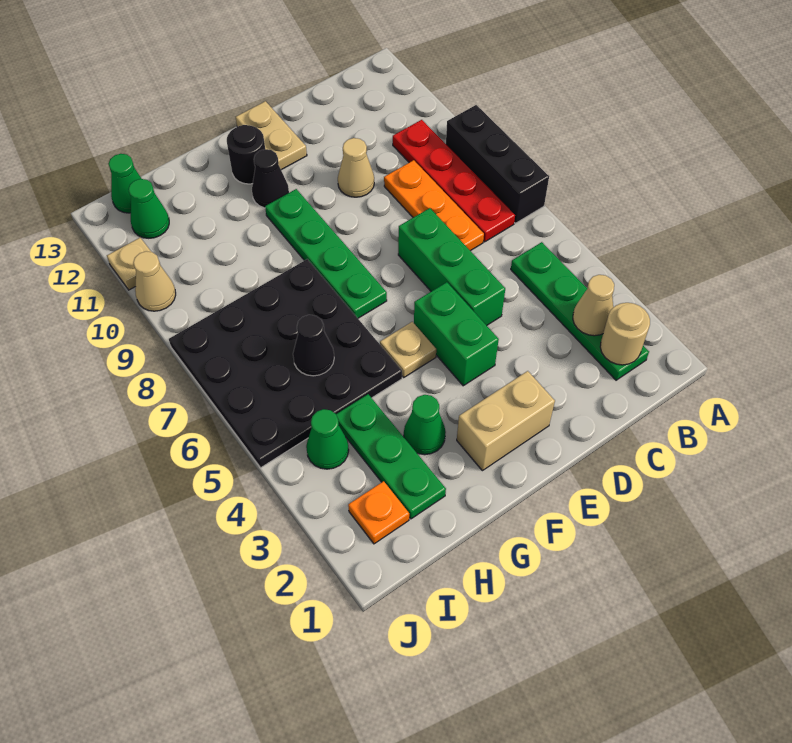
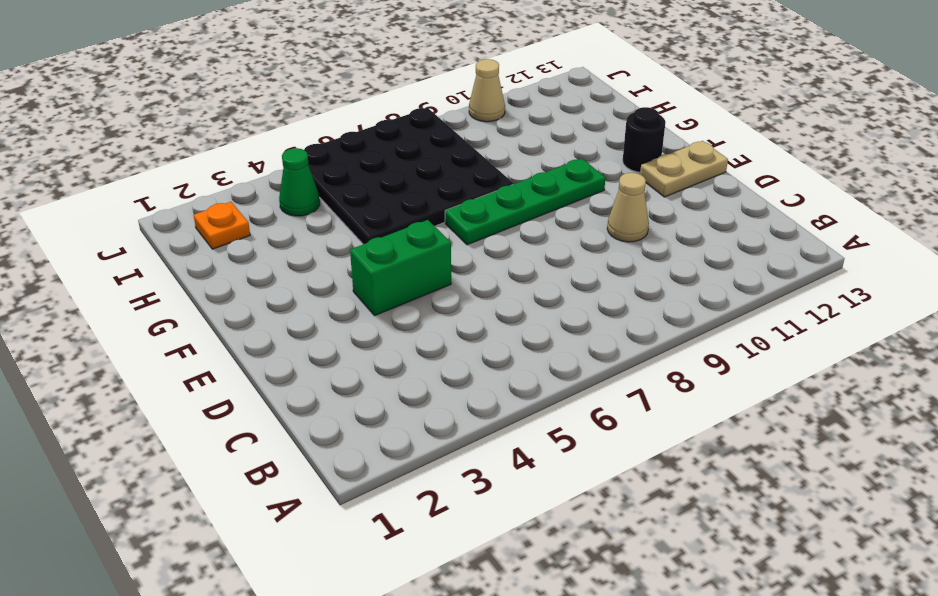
none -> black 1x3 brick [446,105,549,223]
none -> green 1x4 plate [511,242,649,380]
none -> red 1x4 plate [393,120,515,242]

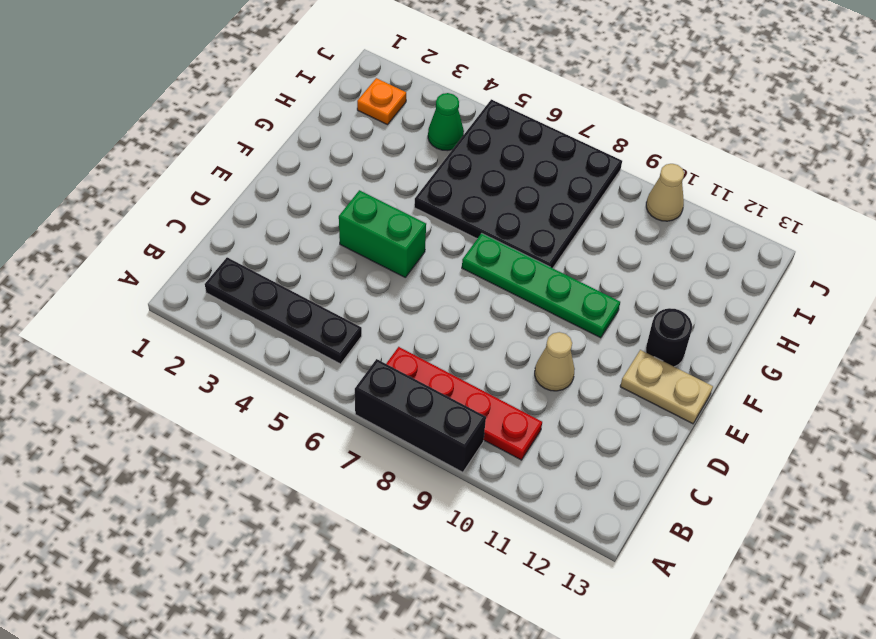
black 1x4 plate [205,257,362,364] -> green 1x4 plate [511,242,649,380]
none -> orange 1x3 plate [384,160,484,251]
none -> green 1x3 brick [398,208,505,325]
none -> tan 1x2 brick [457,371,555,471]

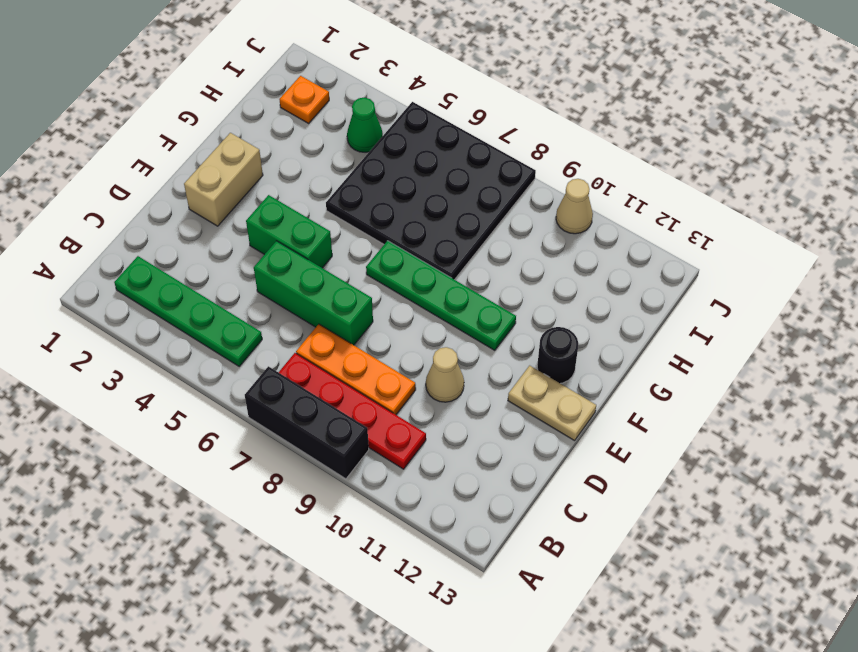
none -> tan 1x1 plate [380,322,436,377]
none -> black 1x1 cone [252,149,289,208]
none -> green 1x1 cone [404,395,446,455]

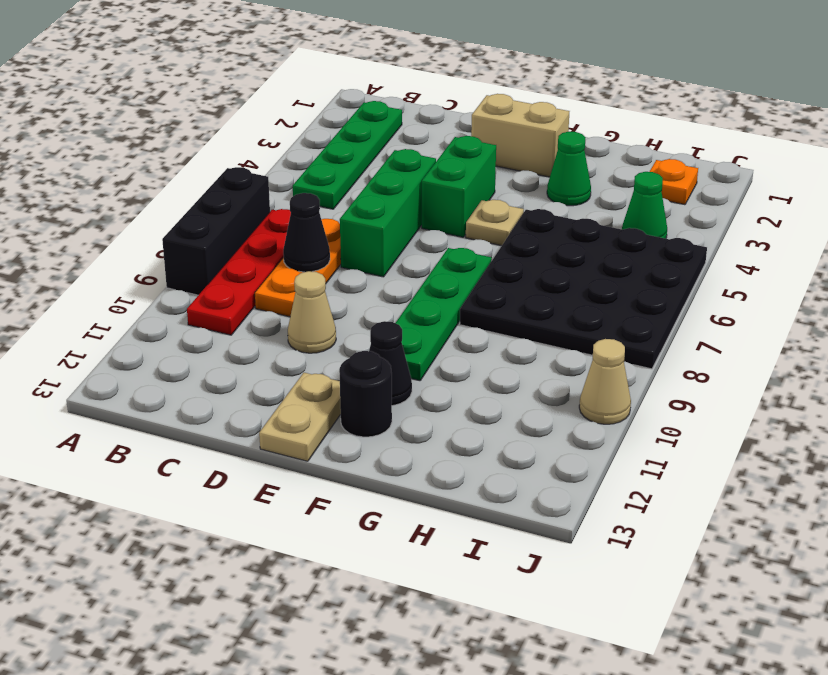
black 1x1 cone [283,193,330,272] -> black 1x1 cone moved to [293,315,334,376]
none -> green 1x3 plate [336,394,446,519]
none -> green 1x1 cone [128,179,169,238]
none -> green 1x1 cone [108,154,142,213]

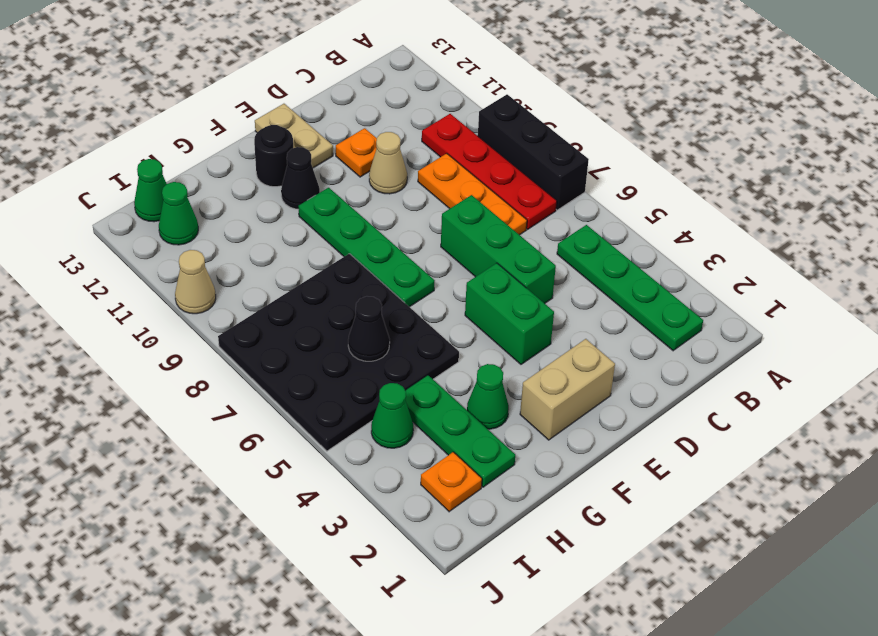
orange 1x1 plate [336,128,377,177] -> none
none -> tan 1x1 plate [380,322,436,377]
none -> tan 1x1 plate [107,238,151,290]
none -> tan 1x1 round brick [600,303,650,365]

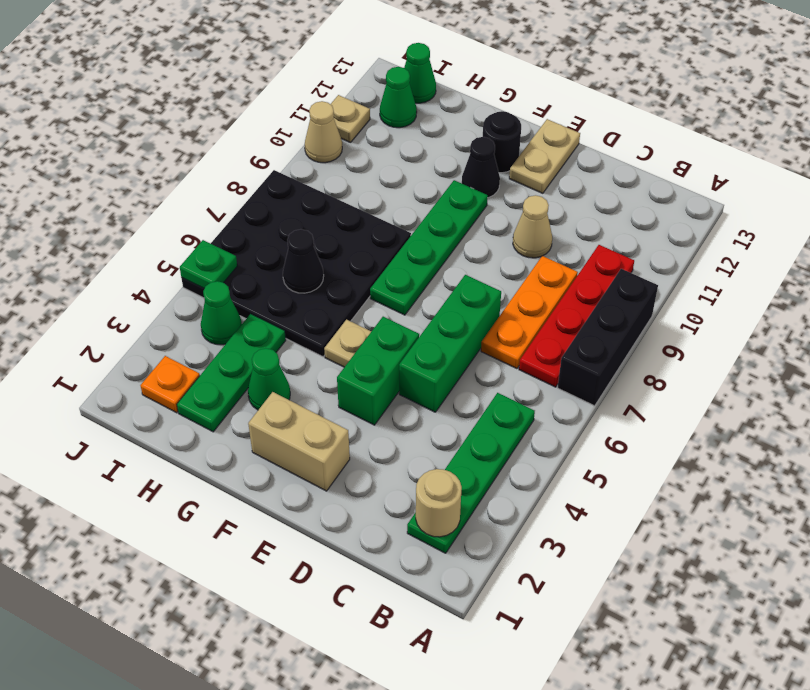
green 1x1 plate [180,240,237,288] -> none
none -> tan 1x1 cone [573,275,614,336]

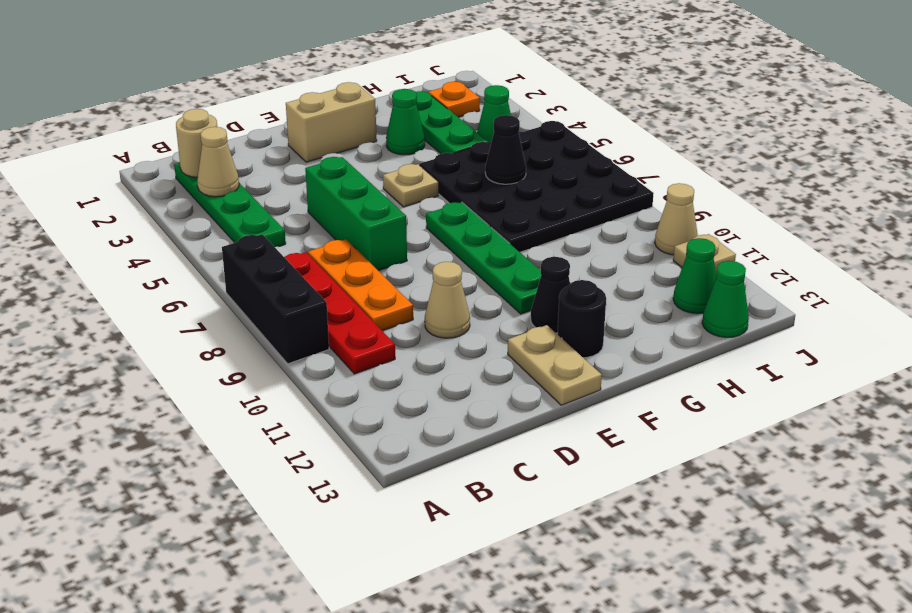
none -> green 1x2 brick [414,282,499,386]

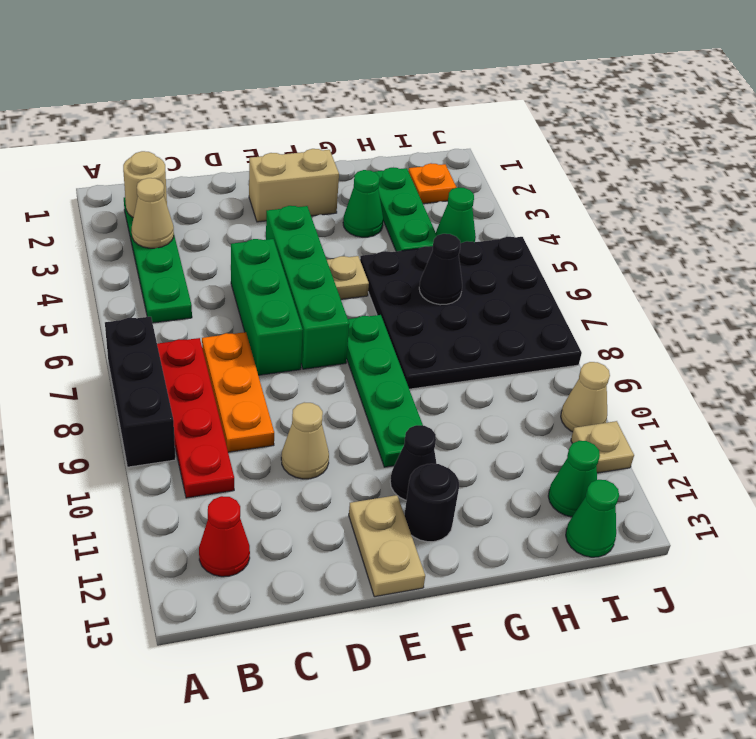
red 1x1 cone [199,496,250,577] -> none
green 1x4 brick [266,206,349,369] -> green 1x2 brick [414,282,499,386]

